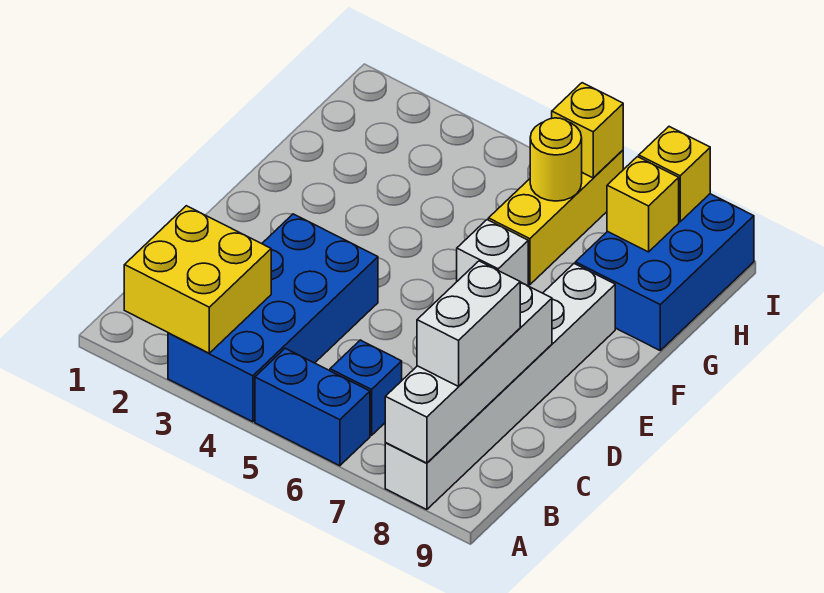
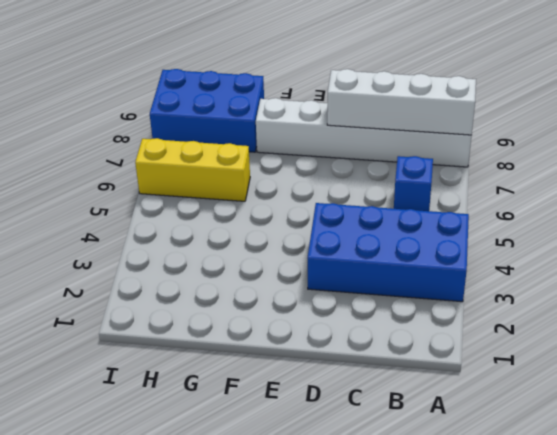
none -> blue 1x2 brick [255,348,370,466]
none -> white 1x1 brick [457,220,528,286]
none -> yellow 2x2 brick [124,206,271,353]

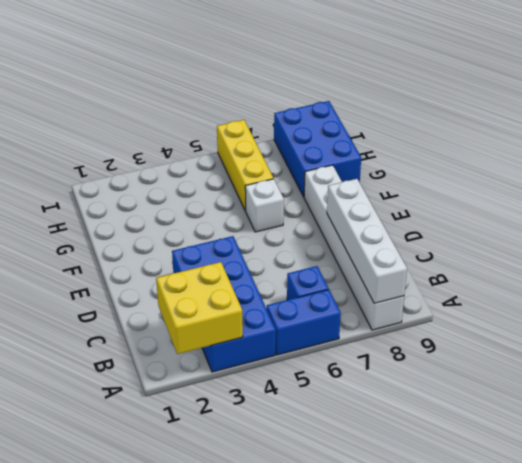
none -> yellow 1x1 round brick [530,118,582,201]
none -> yellow 1x1 brick [607,157,679,252]
none -> yellow 1x1 brick [552,83,623,178]

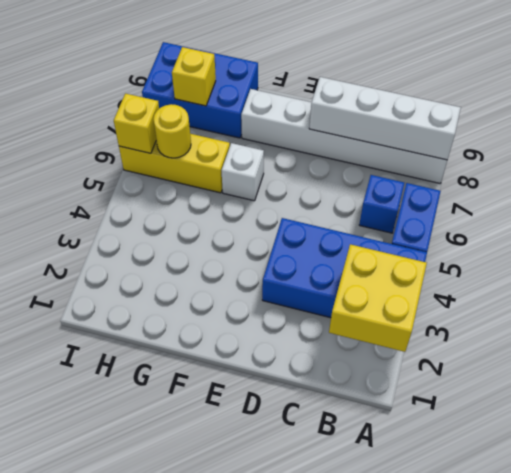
none -> yellow 1x1 brick [639,127,710,222]
none -> white 1x2 brick [417,261,520,386]

